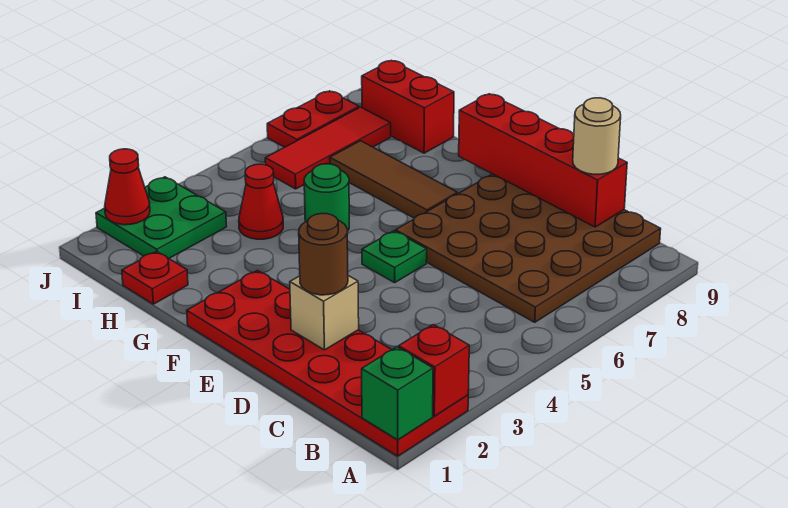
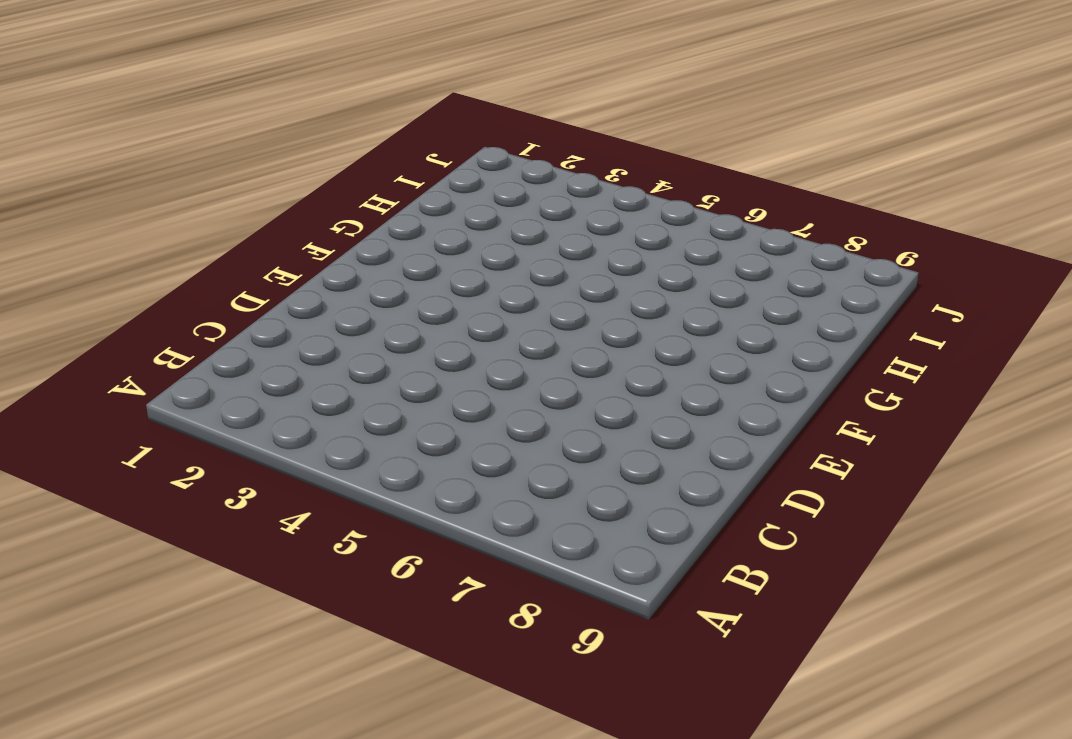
none -> red 2x6 plate [187,270,468,456]
none -> brown 4x4 plate [396,174,661,322]
none -> green 1x1 plate [362,231,427,283]

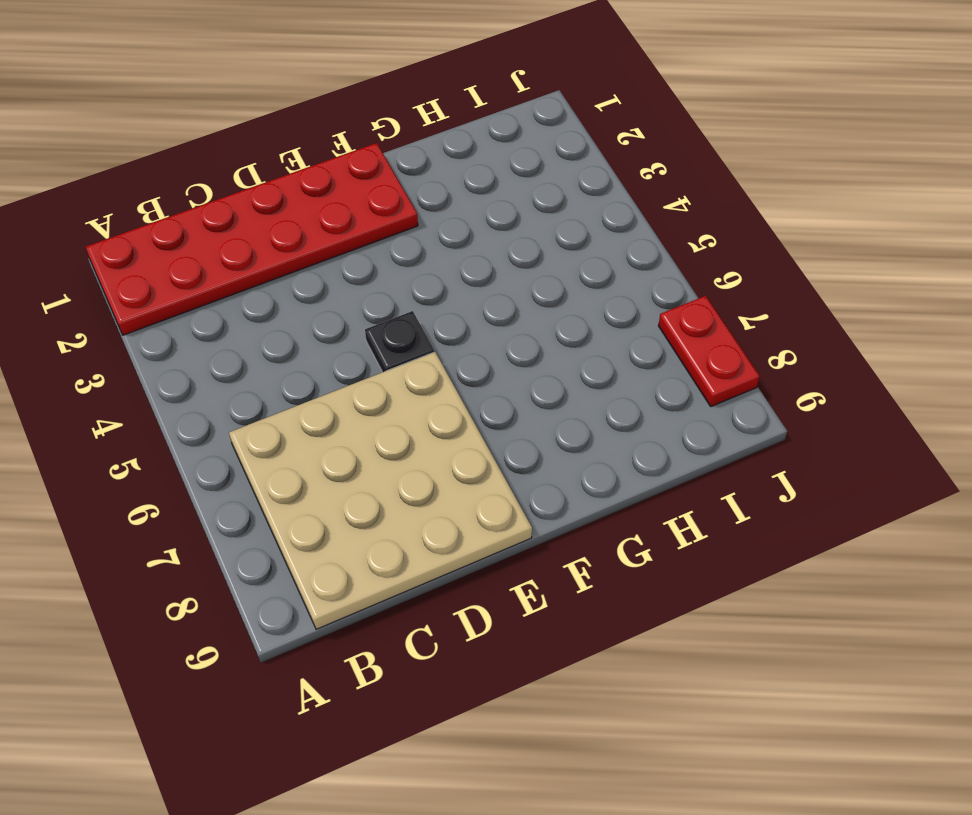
tan 4x4 plate [229,352,532,629] -> brown 4x4 plate [396,174,661,322]
black 1x1 plate [365,311,434,372] -> green 1x1 plate [362,231,427,283]
none -> brown 1x3 tile [330,141,457,218]
none -> green 1x1 round brick [304,164,349,231]
none -> red 1x1 plate [122,251,188,304]

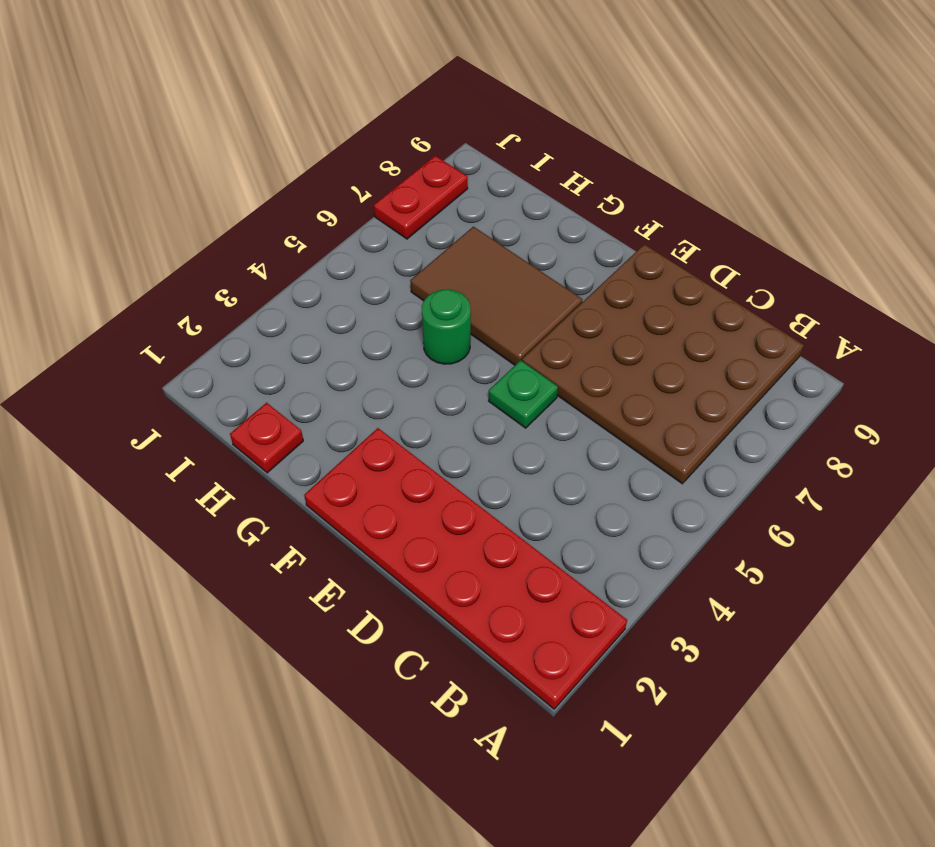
brown 2x3 tile [410,227,582,365] -> brown 1x3 tile [330,141,457,218]
none -> red 1x1 cone [239,164,283,239]
none -> red 1x2 brick [362,61,454,153]
none -> green 2x2 plate [96,177,227,258]

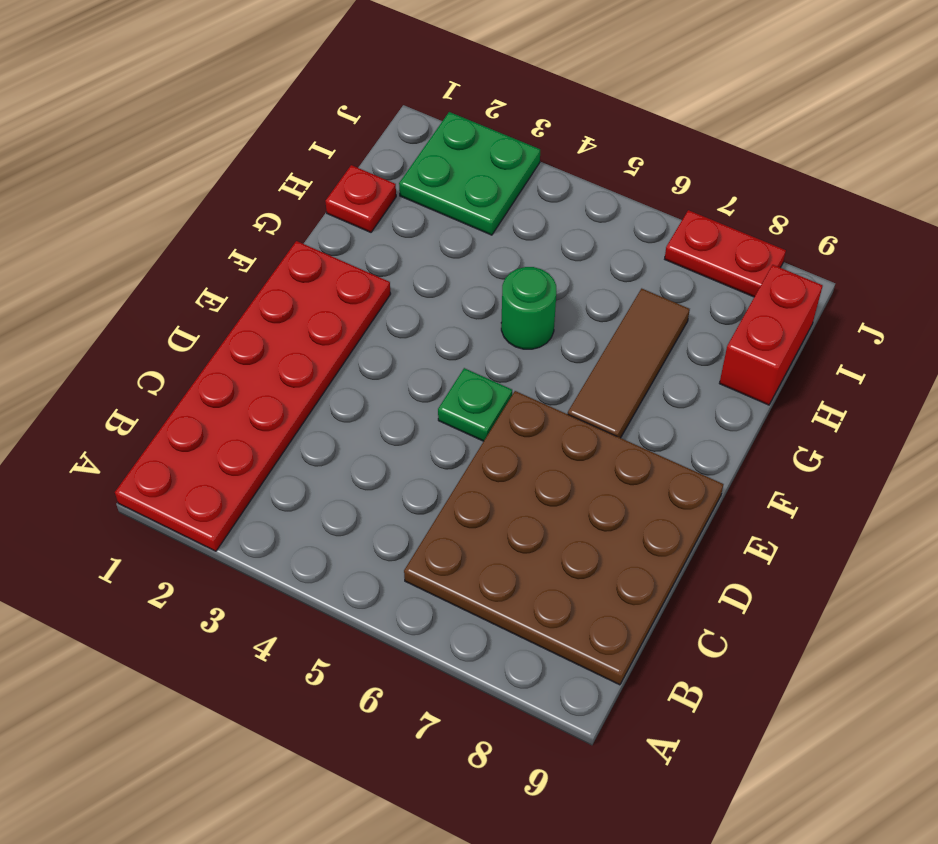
none -> red 1x1 cone [239,164,283,239]
none -> red 1x3 tile [265,107,391,189]
none -> green 1x1 brick [362,347,433,440]

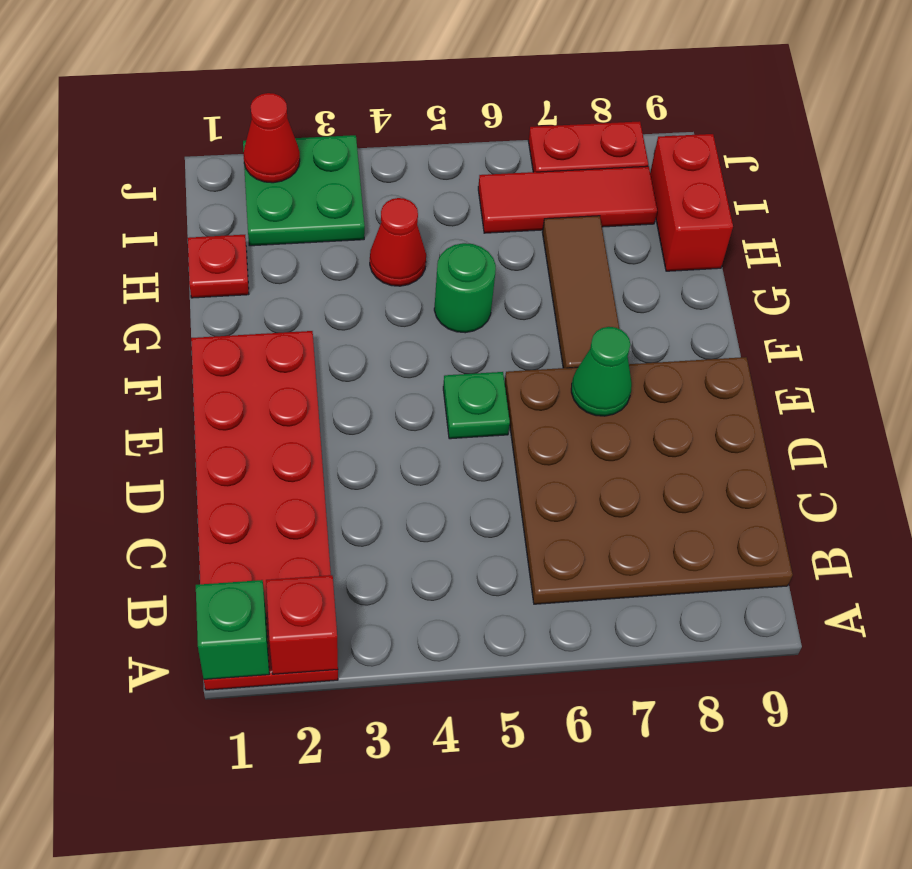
green 1x1 cone [571,327,632,416] -> none
none -> red 1x4 brick [459,94,627,227]
none -> tan 1x1 brick [290,276,359,350]
none -> tan 1x1 round brick [573,98,621,174]

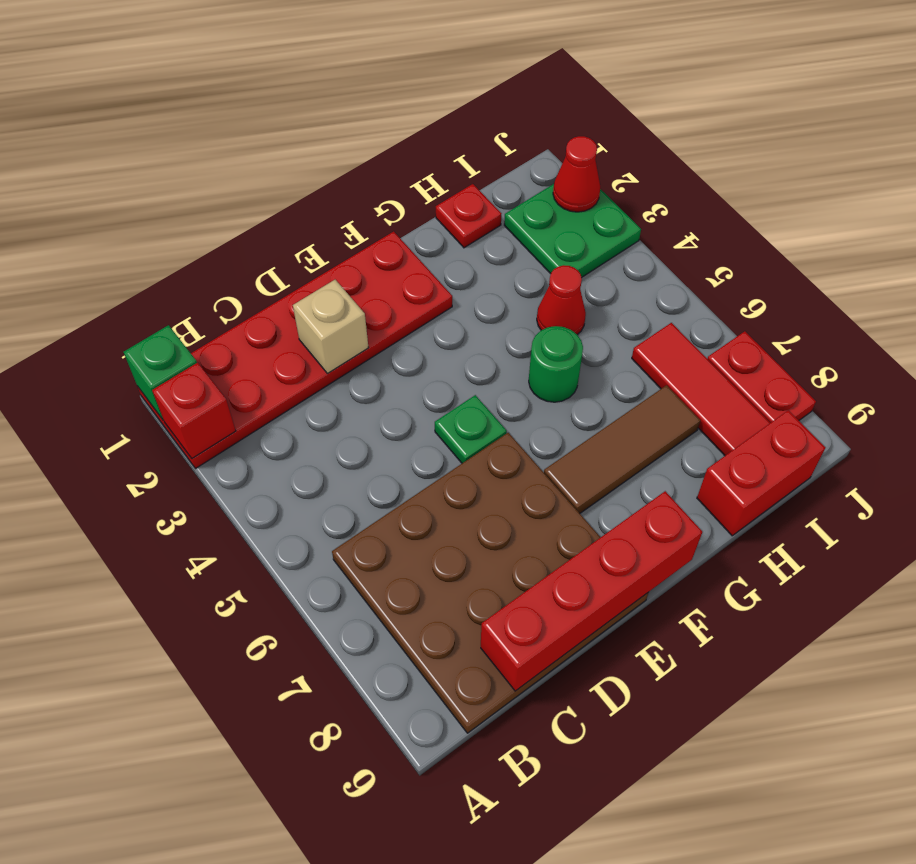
none -> tan 1x1 round brick [573,98,621,174]
none -> brown 1x1 round brick [299,214,348,295]

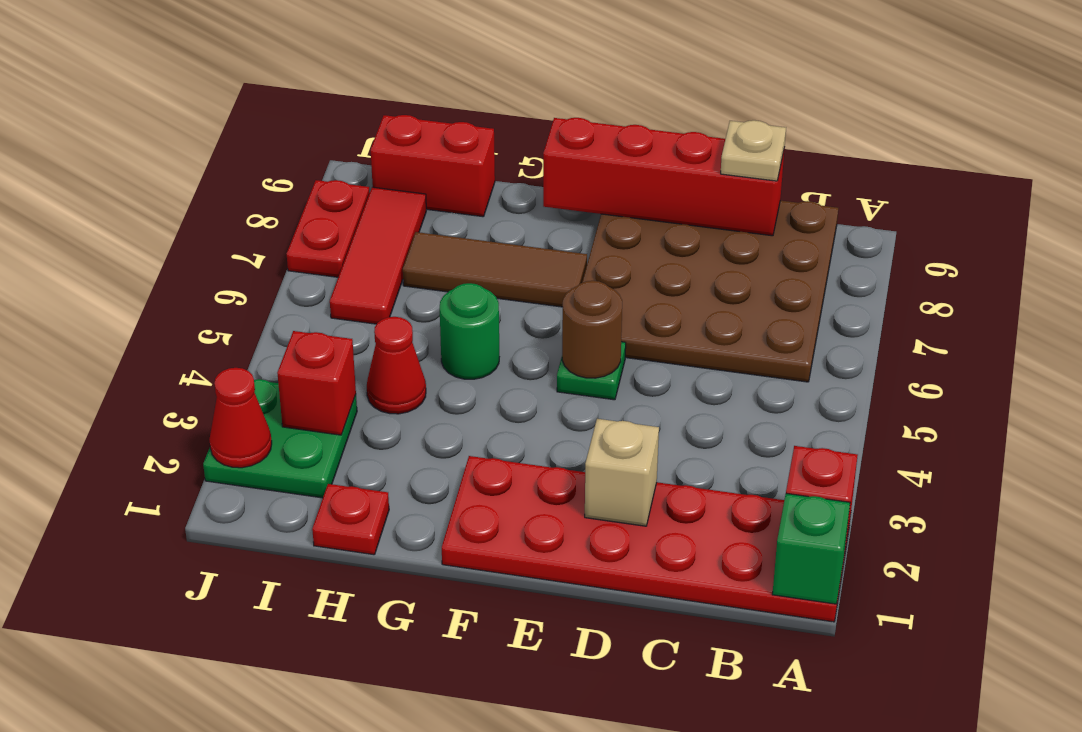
tan 1x1 plate [721,120,786,181] -> tan 1x1 round brick [573,98,621,174]
brown 1x1 round brick [562,281,622,378] -> brown 1x1 round brick moved to [299,214,348,295]
red 1x1 brick [277,331,356,435] -> none

